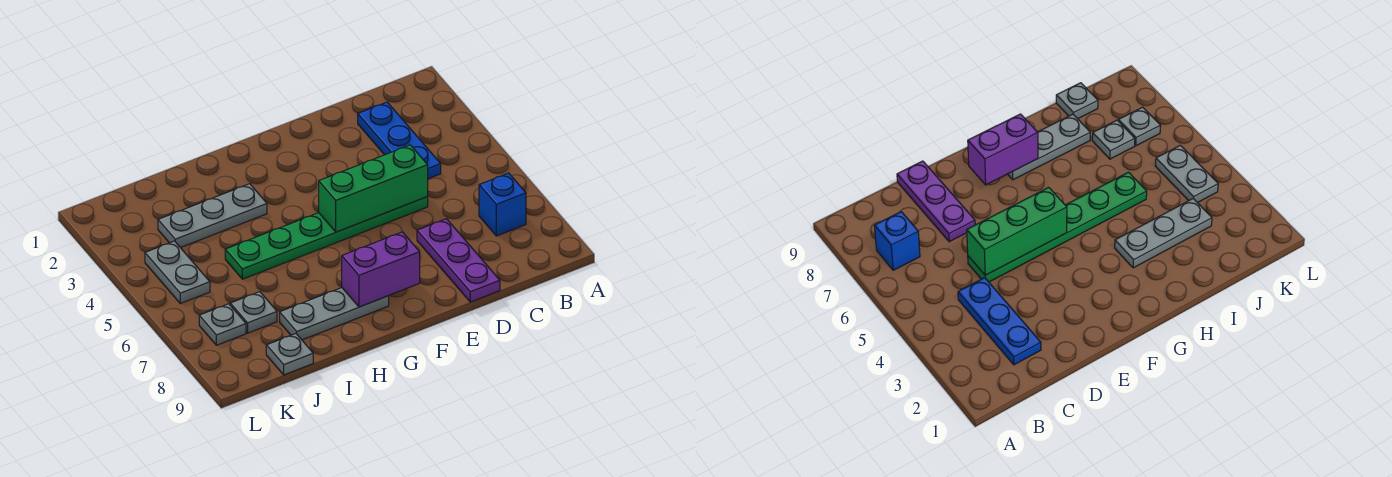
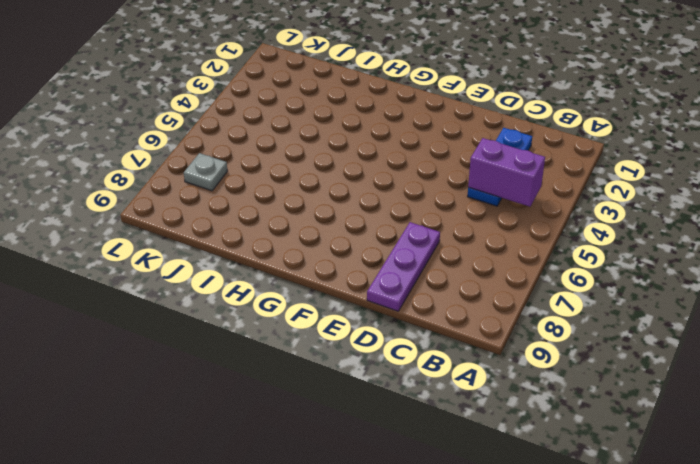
purple 1x2 brick [468,138,545,207] -> purple 1x2 brick moved to [342,232,420,307]
none -> blue 1x1 brick [479,173,526,236]
none -> green 1x6 plate [225,197,428,279]
none -> grey 1x3 plate [280,288,389,340]

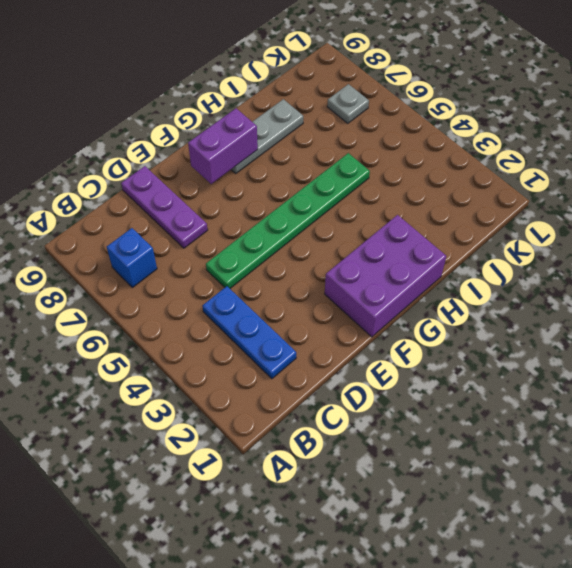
purple 2x3 brick [325,215,446,337] -> none
none -> grey 1x3 plate [158,184,267,248]
none -> grey 1x1 plate [230,292,277,333]
none -> grey 1x1 plate [266,334,313,375]

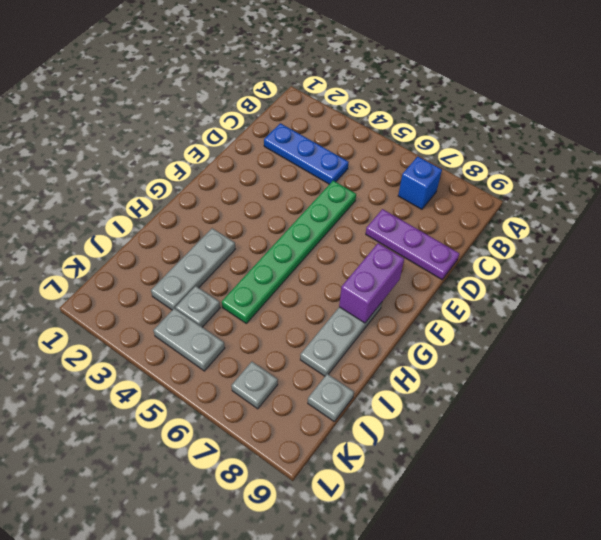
grey 1x1 plate [175,286,220,327] -> grey 1x1 plate moved to [230,292,277,333]
none -> green 1x3 brick [319,145,428,232]

